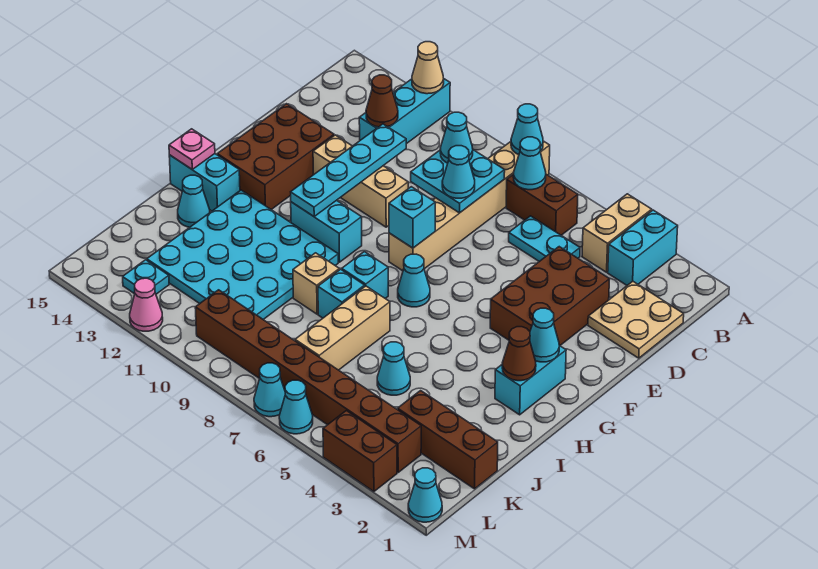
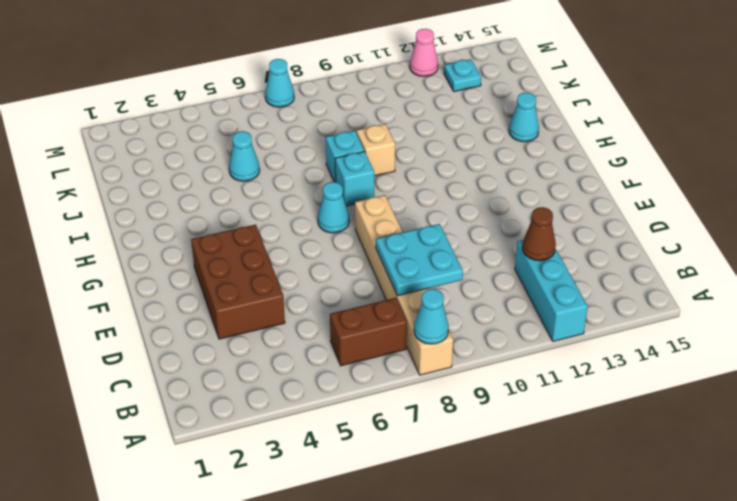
none -> cyan 1x2 brick [608,210,678,285]
none -> tan 1x2 brick [582,194,652,272]
none -> tan 2x2 plate [588,281,684,358]
none -> cyan 1x2 plate [509,216,580,261]

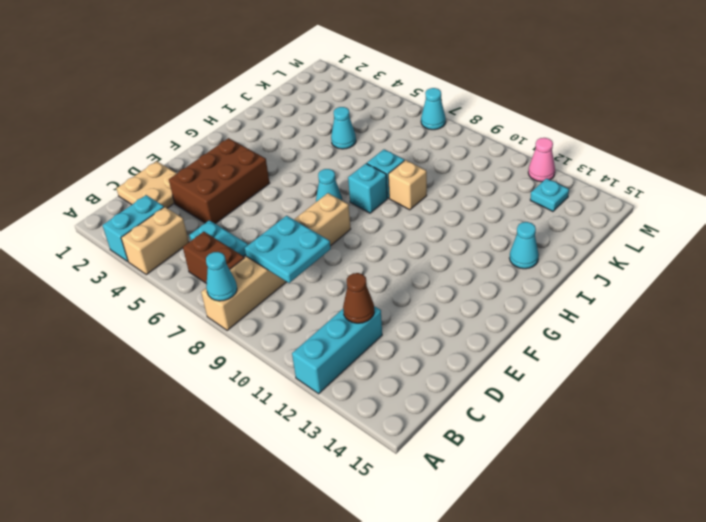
none -> tan 1x3 brick [313,135,408,227]
none -> brown 2x3 brick [217,104,334,209]
none -> cyan 1x2 brick [495,346,566,415]
none -> cyan 1x2 brick [291,200,362,262]

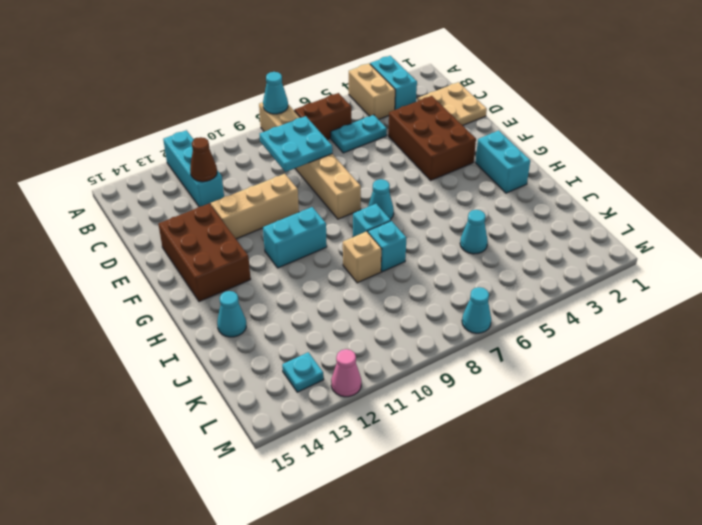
none -> cyan 4x4 plate [147,190,338,319]
none -> cyan 1x2 brick [169,154,240,211]
none -> tan 1x3 brick [295,286,390,370]
none -> brown 1x3 brick [398,391,498,489]

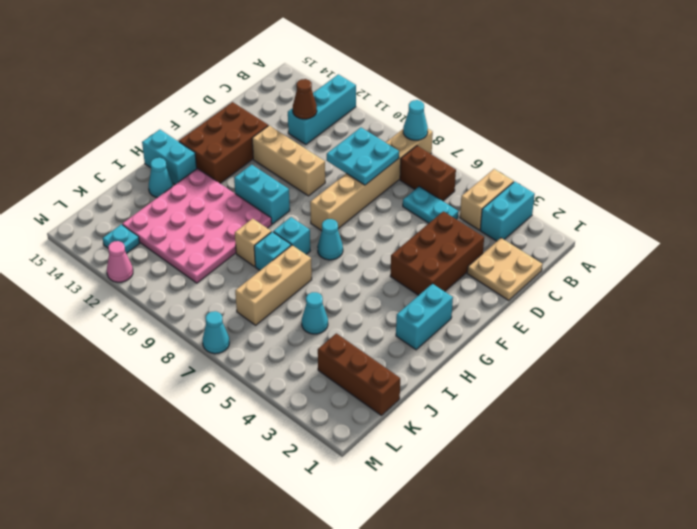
pink 4x4 plate [122,168,272,283] -> cyan 4x4 plate [147,190,338,319]
none -> brown 1x8 brick [195,290,421,472]
none -> cyan 1x1 cone [408,468,442,522]
none -> brown 1x2 brick [323,411,397,492]
none -> cyan 1x1 cone [279,380,313,434]

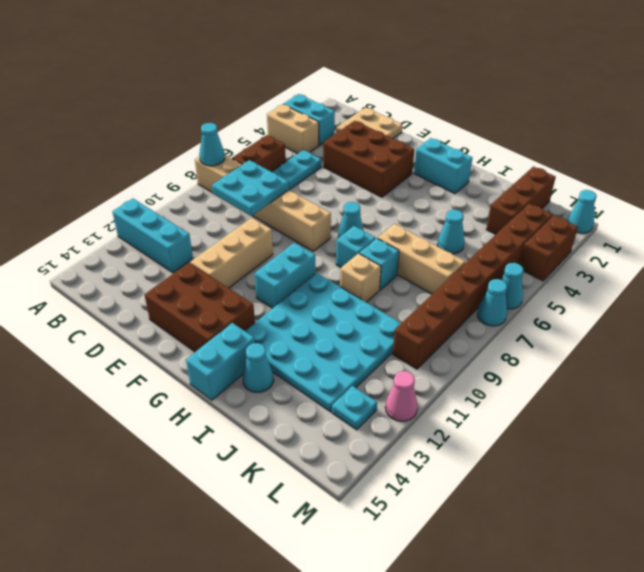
none -> tan 1x1 cone [412,42,444,94]
none -> cyan 1x1 cone [513,137,546,190]
none -> brown 1x1 cone [366,75,398,127]
none -> cyan 1x4 plate [291,124,406,216]

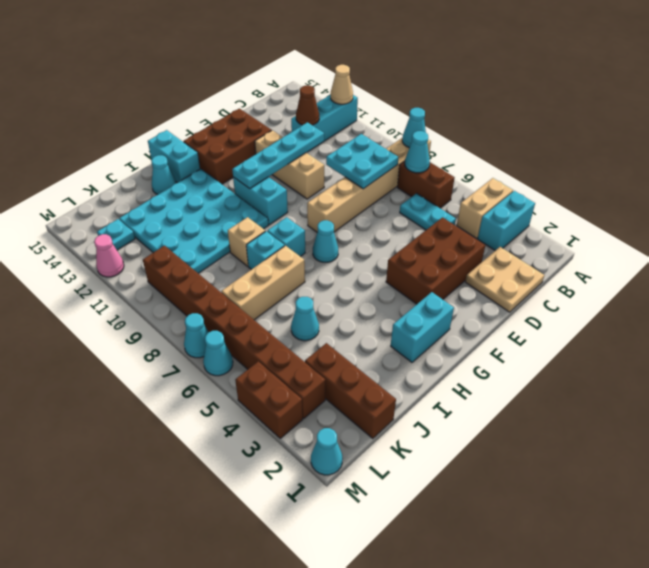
none -> cyan 1x1 brick [389,187,435,248]
none -> cyan 1x1 cone [530,308,559,362]
none -> brown 1x1 cone [502,327,536,381]
none -> pink 1x1 plate [169,129,215,170]

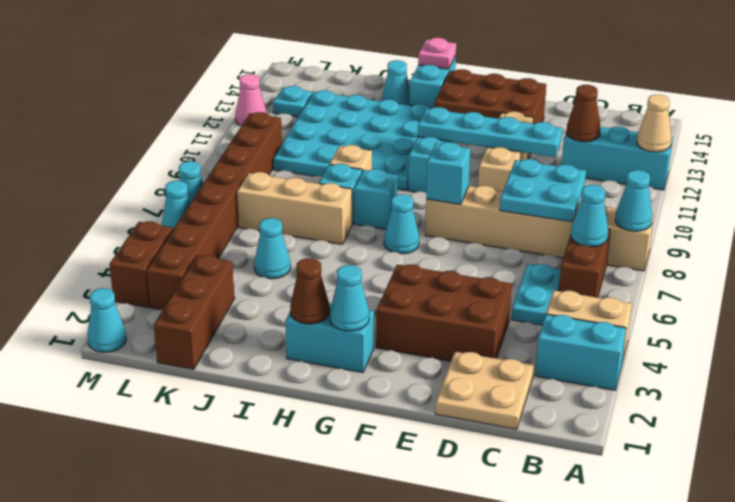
none -> cyan 1x1 cone [440,112,473,163]
none -> cyan 1x1 cone [442,146,475,198]

